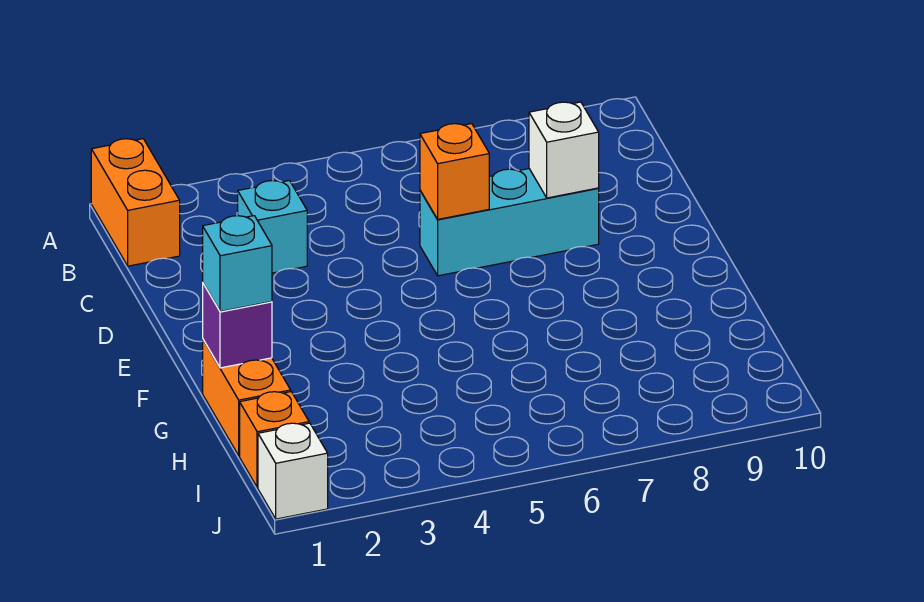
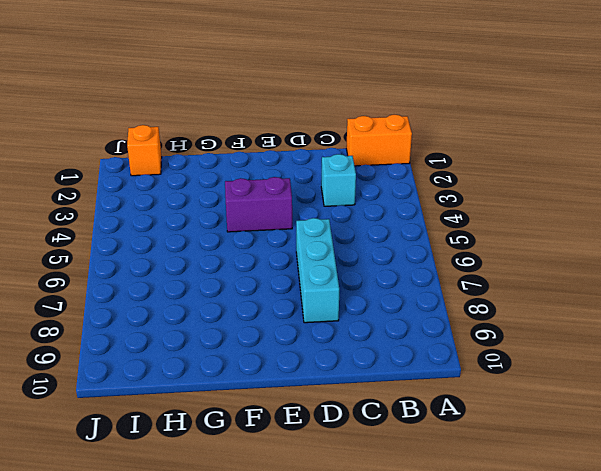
purple 1x2 brick [225,177,292,232] -> none
none -> orange 1x2 brick [203,340,291,456]
none -> white 1x1 brick [258,423,328,519]

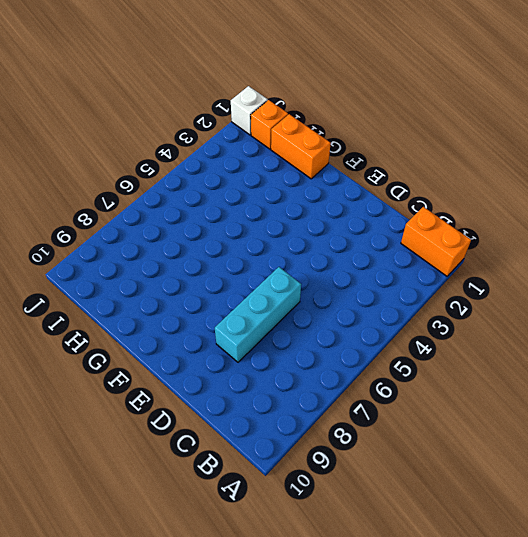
none -> cyan 1x1 brick [238,180,307,273]
none -> orange 1x1 brick [420,124,489,219]

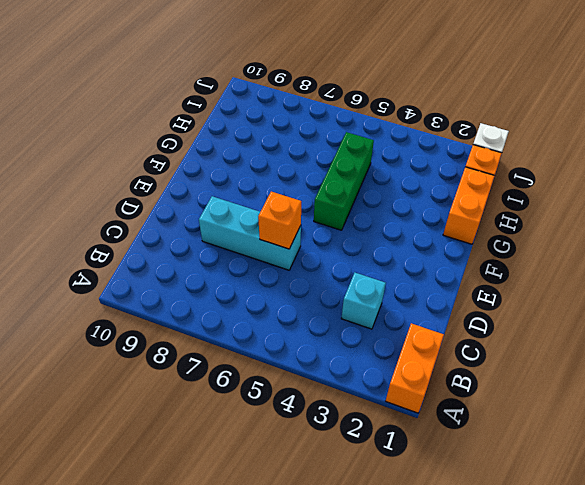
green 1x3 brick [314,132,374,230] -> none
none -> white 1x1 brick [529,102,599,198]
none -> purple 1x1 brick [203,283,272,368]

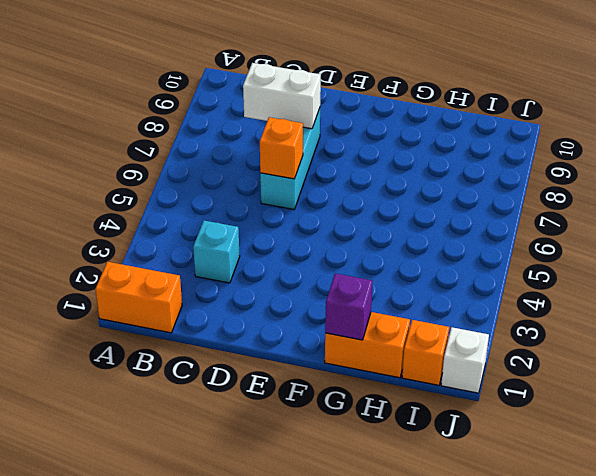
white 1x2 brick [243,63,321,129] -> white 1x1 brick [529,102,599,198]
none -> cyan 1x1 brick [203,216,272,312]

